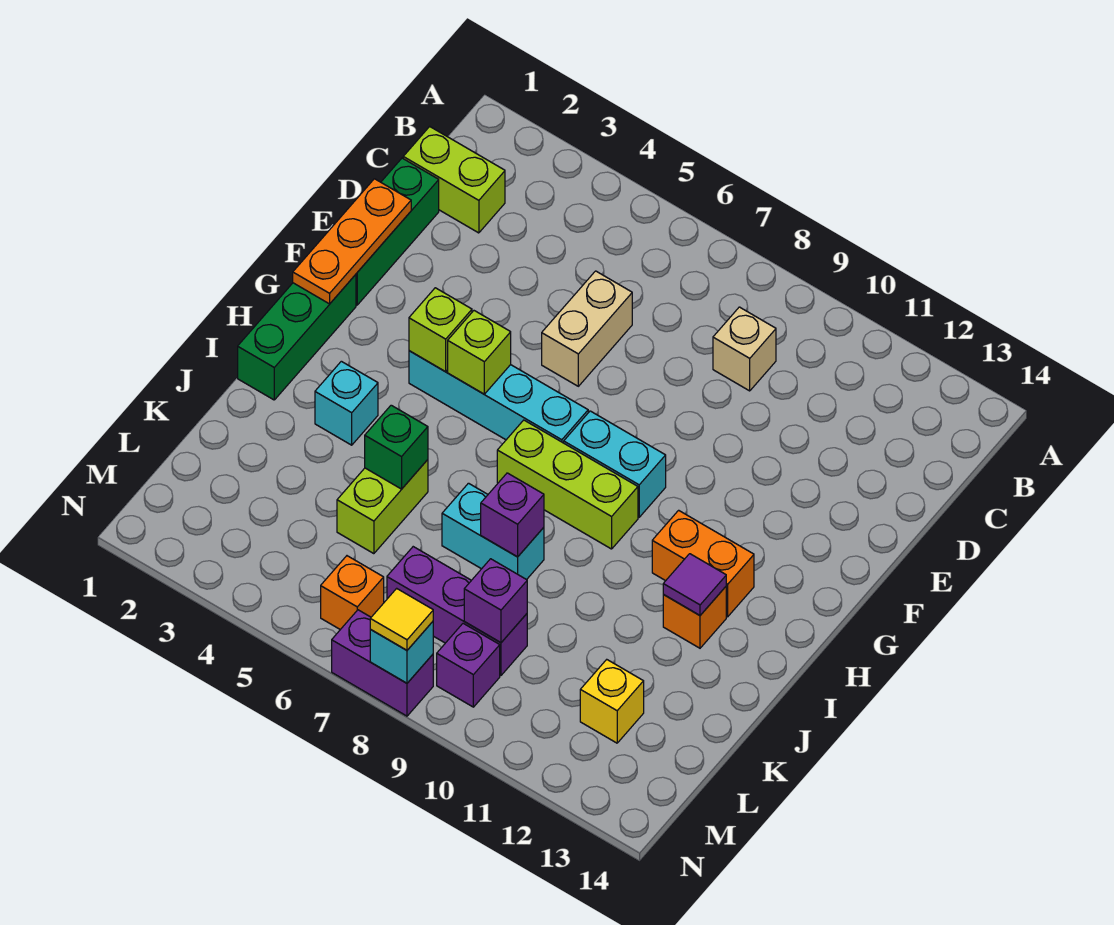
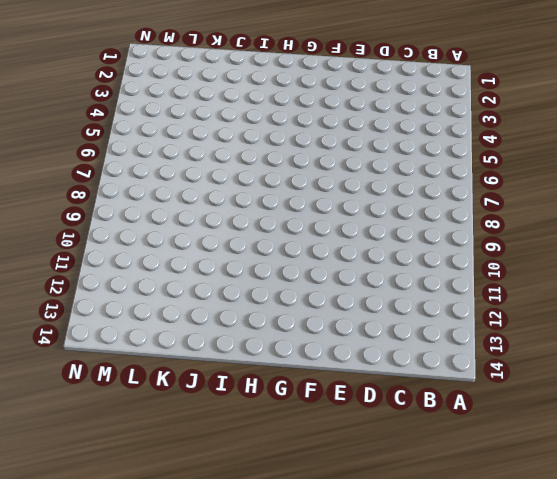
none -> lime 1x2 brick [403,127,505,233]
none -> tan 1x1 brick [713,307,776,391]
none -> green 1x3 brick [356,158,439,305]

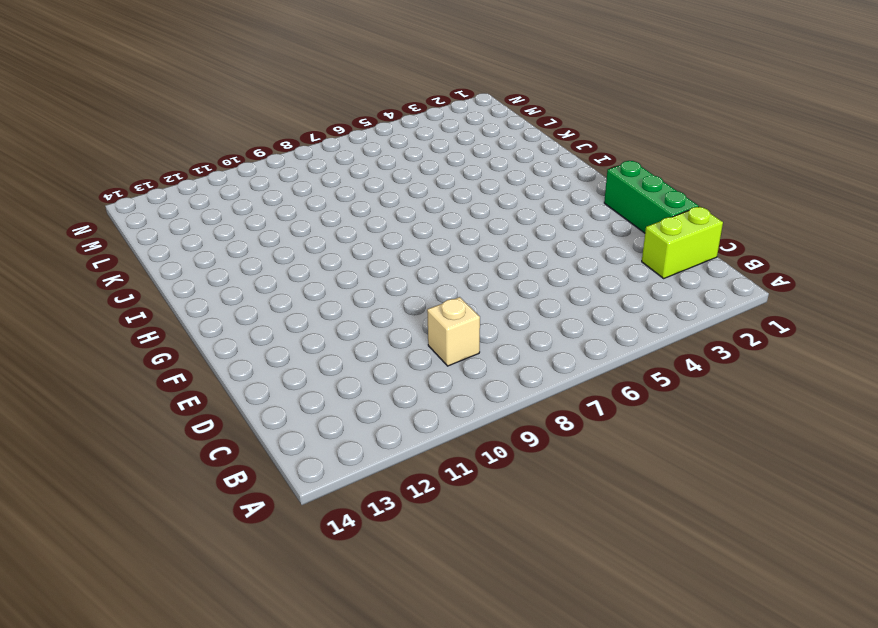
none -> tan 1x2 brick [542,271,632,386]
none -> green 1x3 brick [238,275,356,400]
none -> cyan 1x4 brick [409,351,588,443]

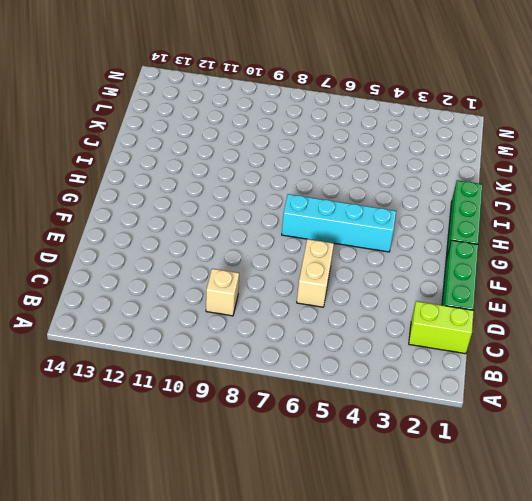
none -> cyan 1x2 brick [564,411,666,517]
none -> lime 1x3 brick [497,420,638,549]
none -> orange 1x2 brick [652,510,754,617]

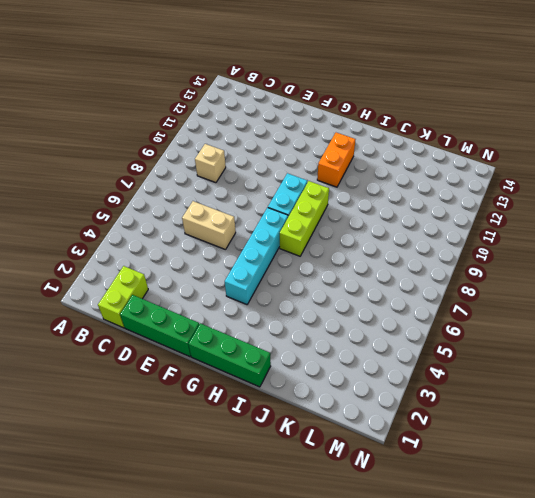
none -> cyan 1x1 brick [315,361,378,445]
none -> orange 1x1 brick [663,587,726,648]
none -> lime 1x2 brick [337,460,428,554]

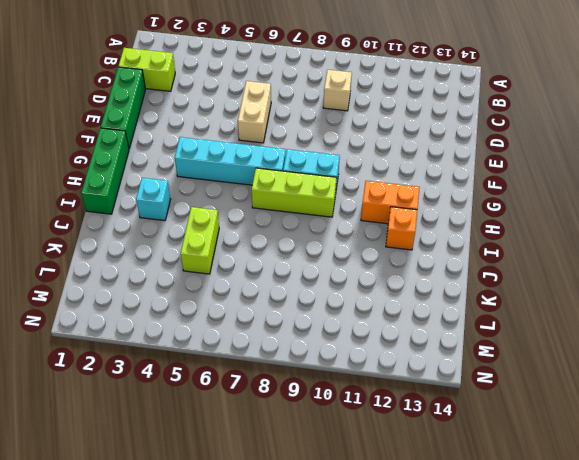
none -> cyan 1x2 brick [442,483,544,580]
none -> purple 1x3 brick [387,547,527,675]
none -> yellow 1x1 brick [580,660,644,743]

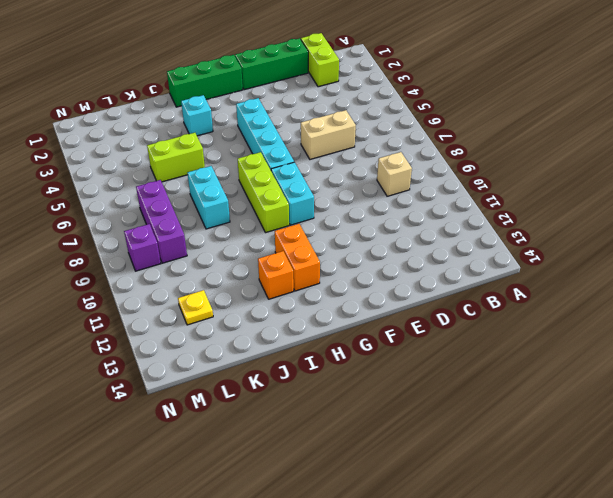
yellow 1x1 plate [178,290,213,325] -> yellow 1x1 brick [580,660,644,743]
none -> orange 1x1 brick [321,556,384,630]
none -> purple 1x2 brick [332,610,433,716]
none -> orange 1x3 plate [293,179,411,304]

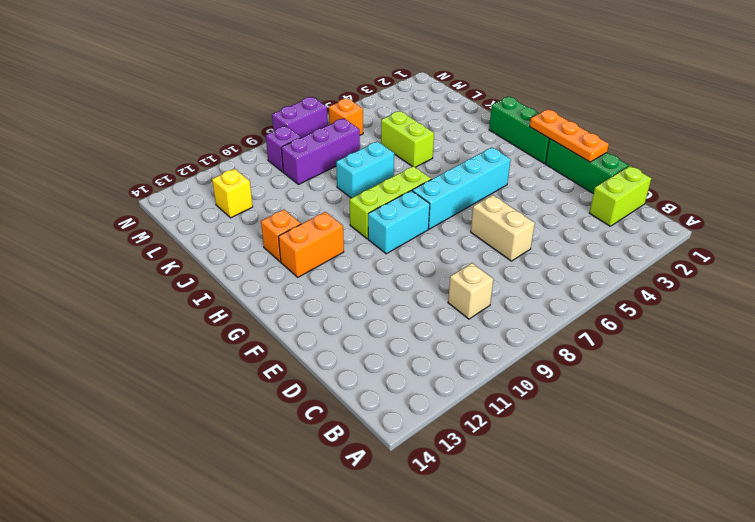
none -> cyan 1x1 brick [315,361,378,445]
none -> lime 1x1 brick [409,288,472,372]
none -> lime 1x1 brick [448,311,511,394]

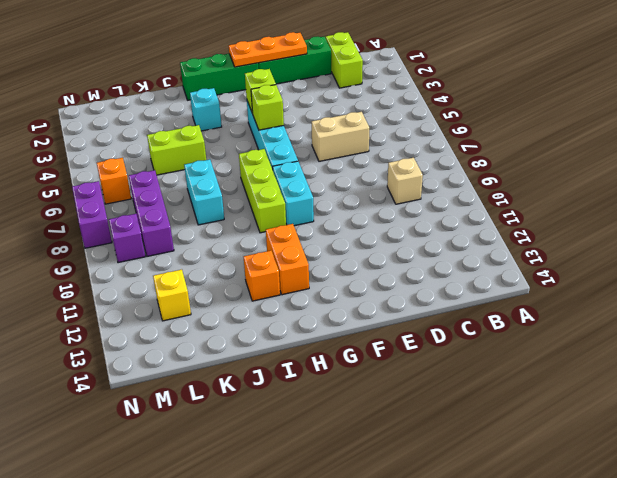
none -> purple 1x1 tile [663,554,726,615]
none -> green 1x1 brick [365,405,428,489]
none -> purple 1x1 brick [481,473,544,557]

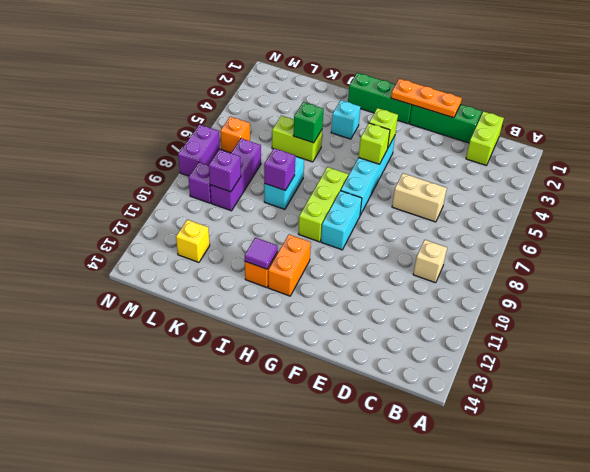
none -> cyan 1x1 brick [370,622,433,683]
none -> yellow 1x1 tile [370,588,433,650]

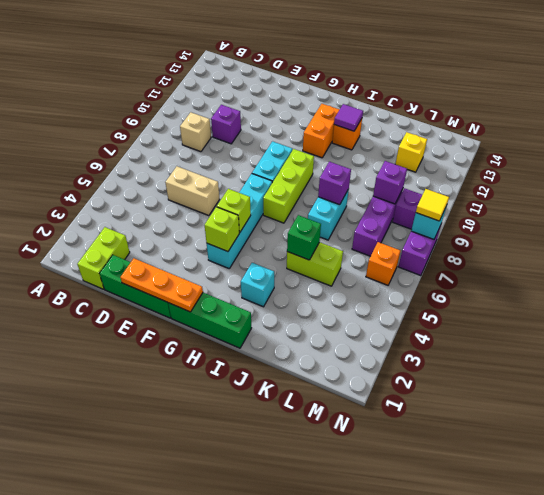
purple 1x1 brick [211,105,241,144] -> none

